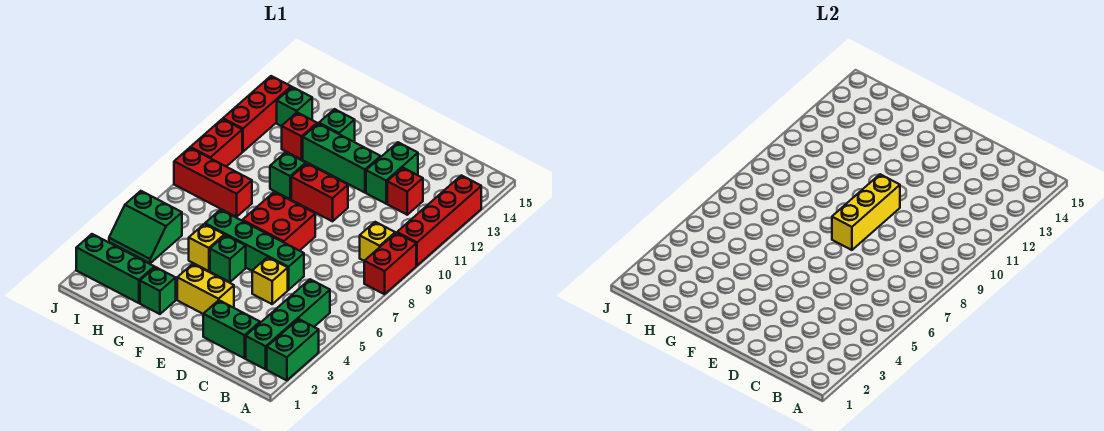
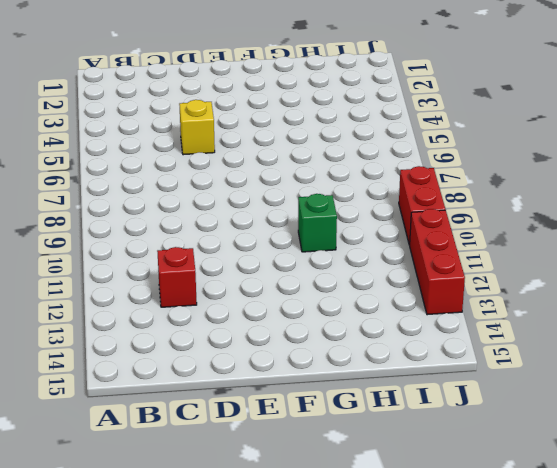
none -> green 1x2 brick [267,319,319,380]
none -> red 1x2 brick [364,233,416,294]
none -> red 1x4 brick [397,175,481,265]

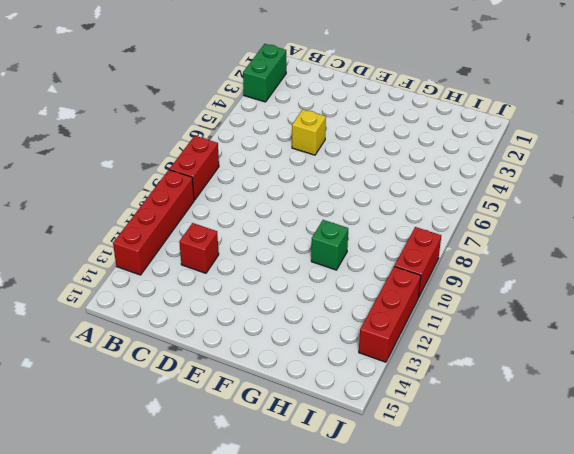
none -> green 1x4 brick [246,279,330,369]
none -> yellow 1x1 brick [360,222,395,261]
none -> green 1x2 brick [203,300,260,358]

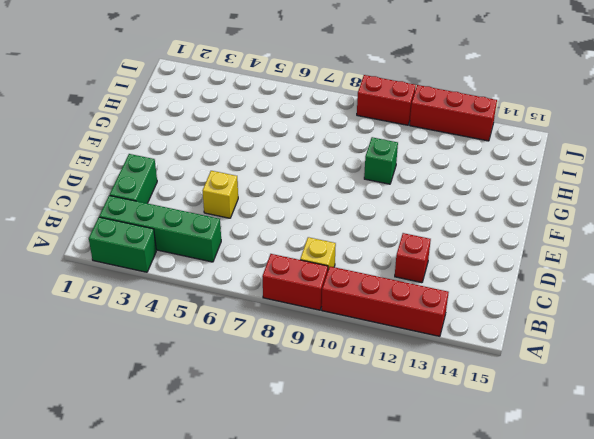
none -> green 1x4 brick [205,210,304,290]
none -> green 1x2 brick [366,142,418,204]
none -> yellow 1x2 brick [177,264,234,314]

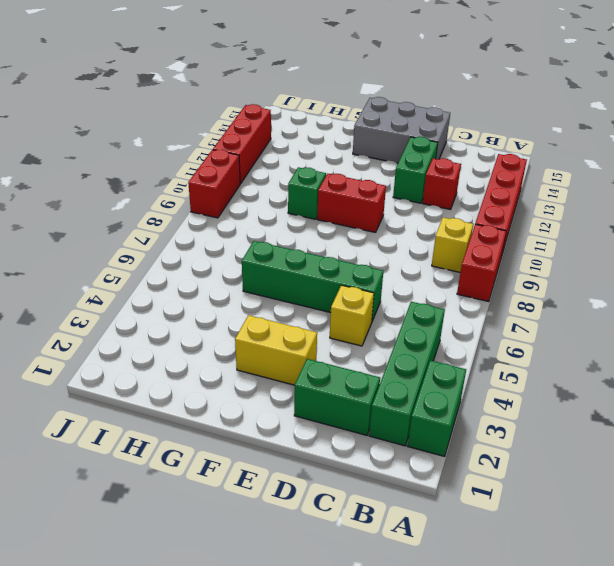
grey 2x3 brick [353,97,450,163] -> none
none -> red 2x2 brick [242,192,315,251]
none -> green 1x3 brick [303,123,381,193]
none -> green 1x1 brick [210,235,246,282]

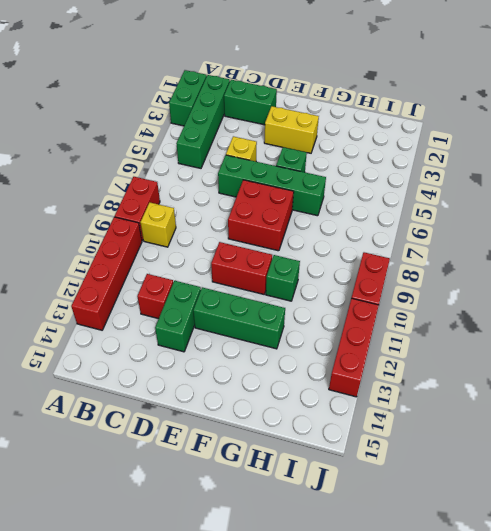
none -> green 1x1 brick [140,267,176,314]
none -> yellow 1x1 brick [189,224,224,271]
none -> green 1x1 brick [319,109,355,142]

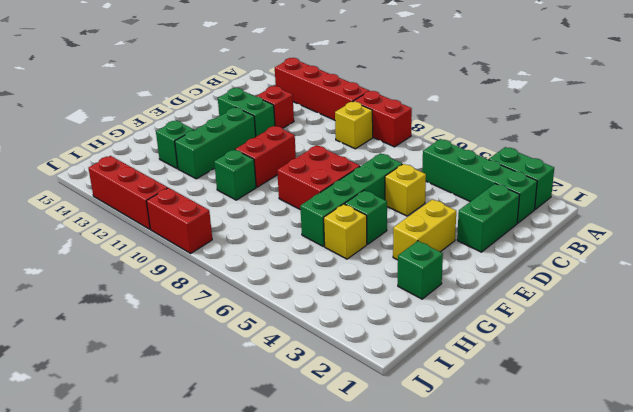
none -> green 1x3 brick [76,234,154,303]
none -> red 1x3 brick [174,148,252,217]
none -> red 1x1 brick [282,112,317,159]

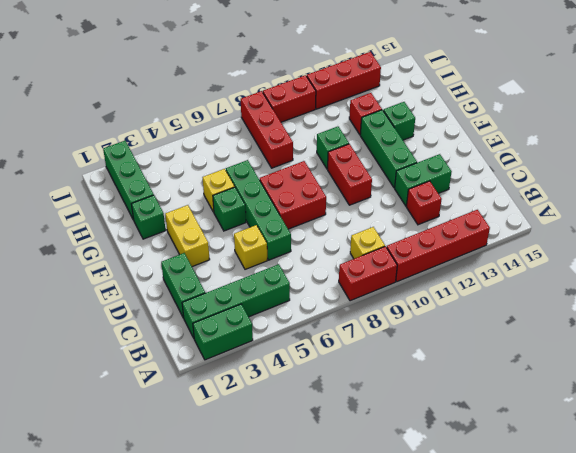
none -> green 2x2 slope [109,191,182,263]
none -> green 1x1 brick [277,87,312,126]
none -> yellow 1x3 brick [832,174,900,250]

